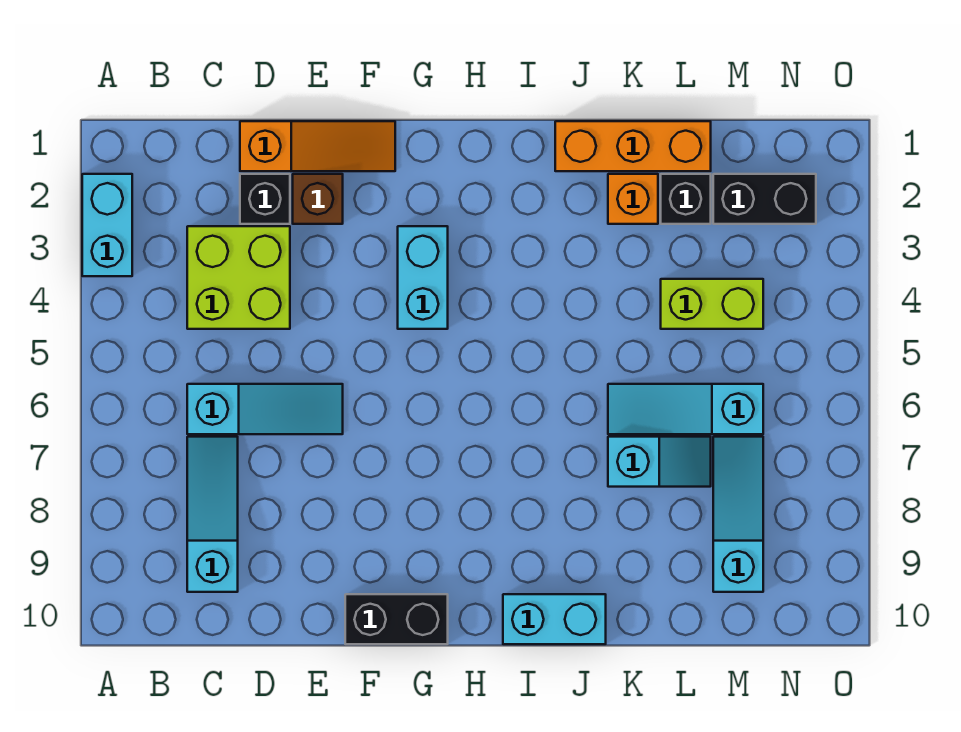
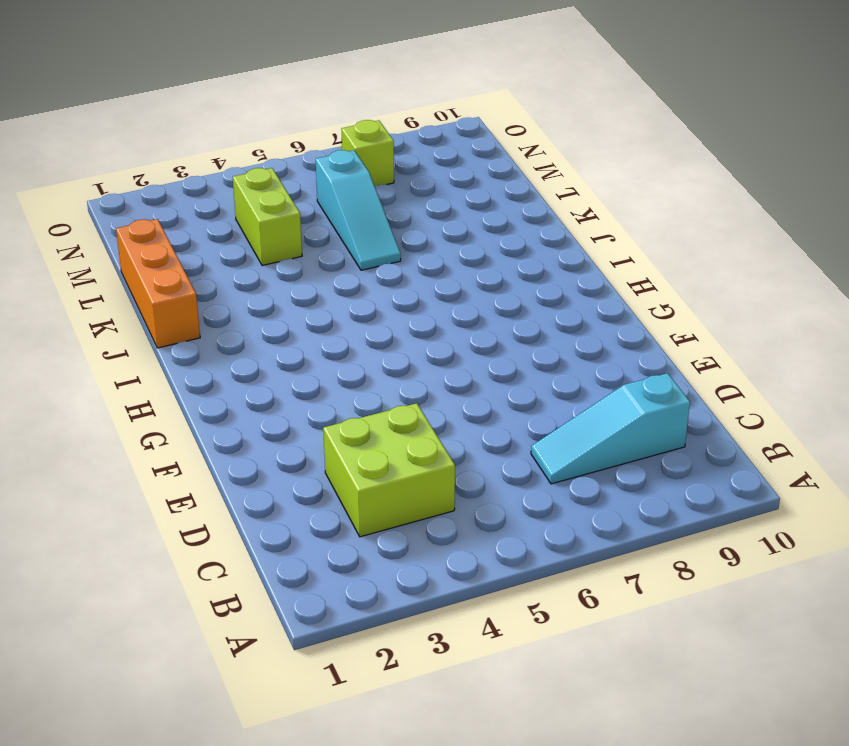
lime 1x1 brick [341,120,394,186] -> none
none -> cyan 1x2 brick [82,174,132,276]
none -> cyan 1x3 slope [187,384,343,434]
none -> orange 1x3 slope [240,121,395,171]

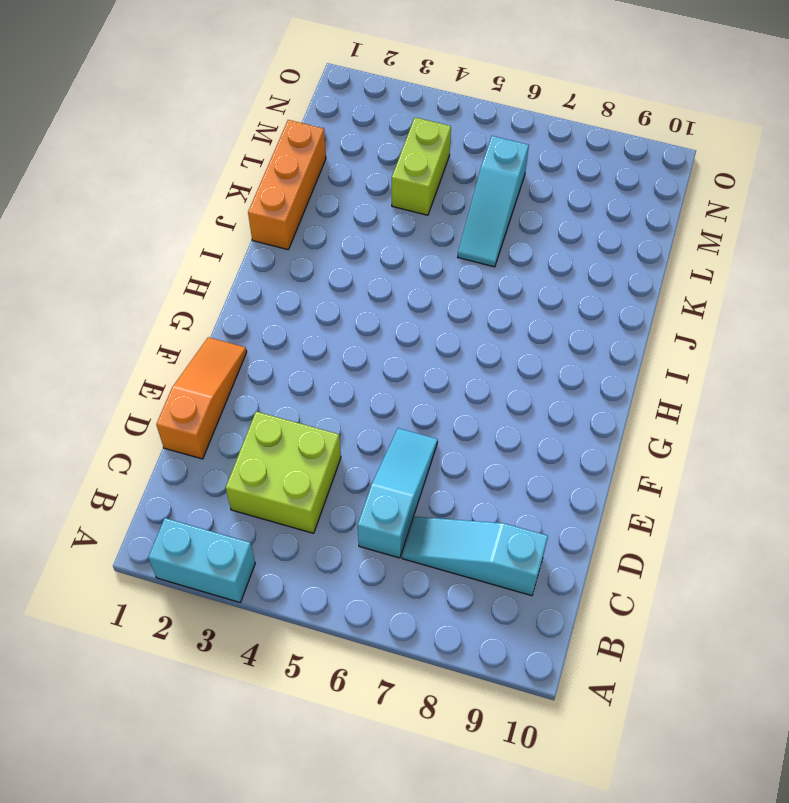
none -> black 1x1 brick [240,174,290,224]
none -> brown 1x1 brick [293,174,343,224]
none -> black 1x2 brick [345,594,448,644]

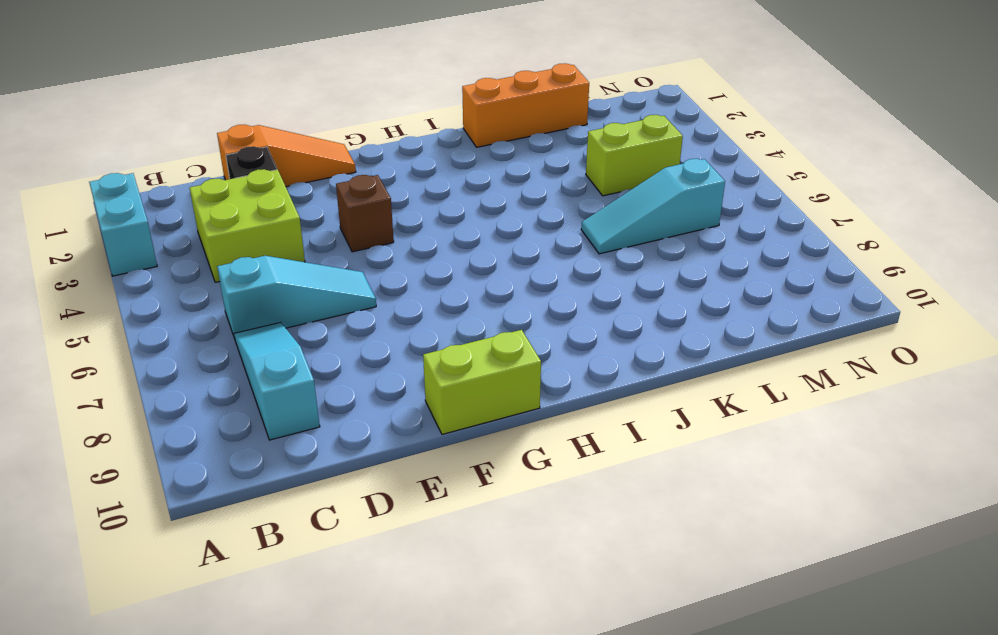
brown 1x1 brick [336,175,394,252] -> brown 1x1 brick moved to [293,174,343,224]
lime 1x2 brick [423,330,541,434] -> black 1x2 brick [345,594,448,644]
none -> cyan 1x2 brick [398,226,448,329]
none -> cyan 1x2 brick [503,594,606,644]
none -> orange 1x1 brick [608,174,658,224]

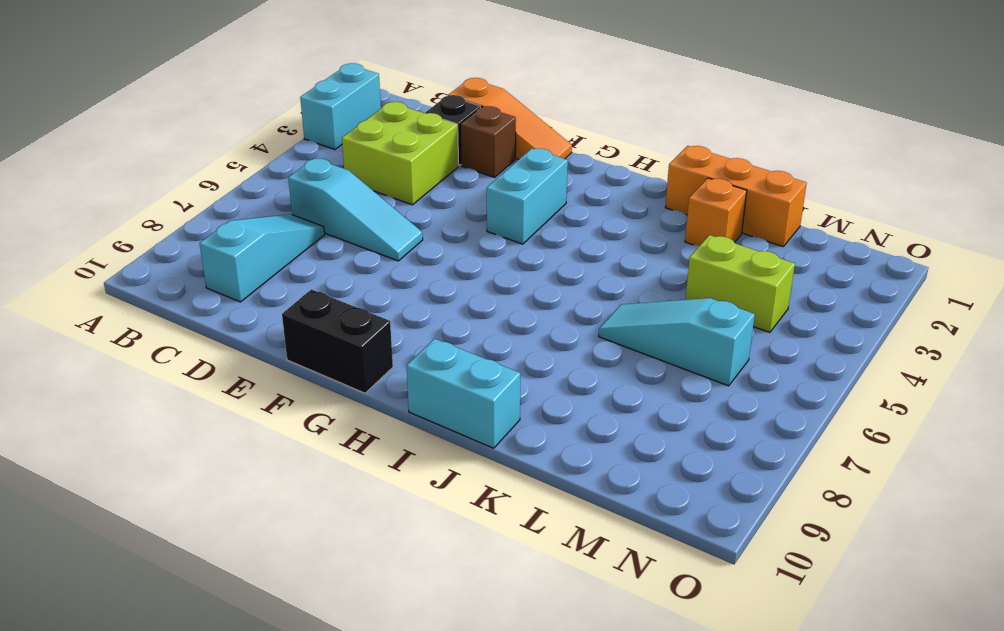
none -> cyan 1x2 slope [608,437,711,487]
none -> black 1x1 brick [661,174,711,224]
none -> black 1x2 brick [713,174,816,224]

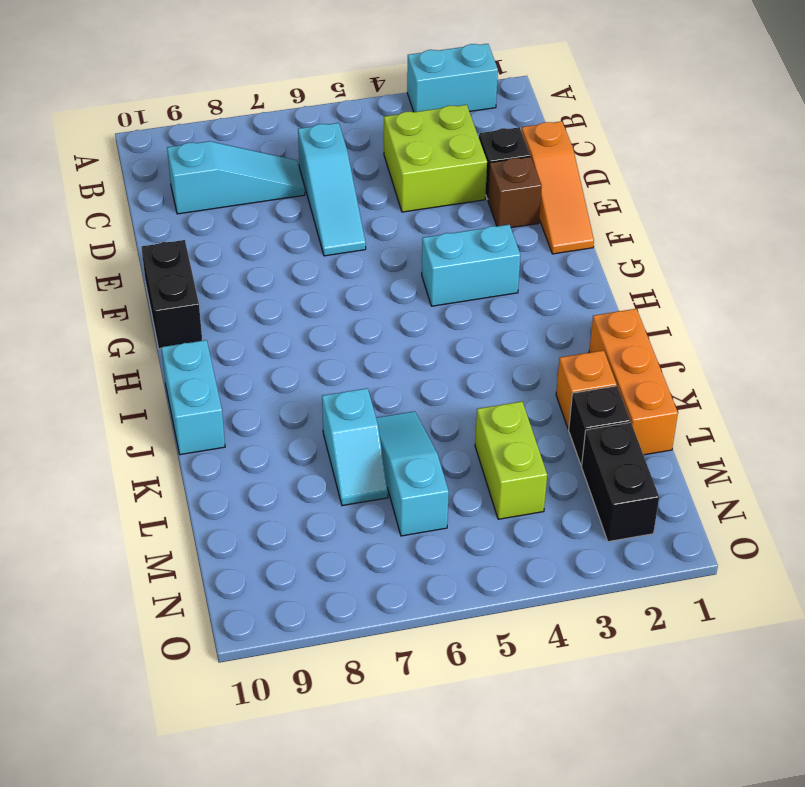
none -> cyan 1x3 slope [713,437,763,592]

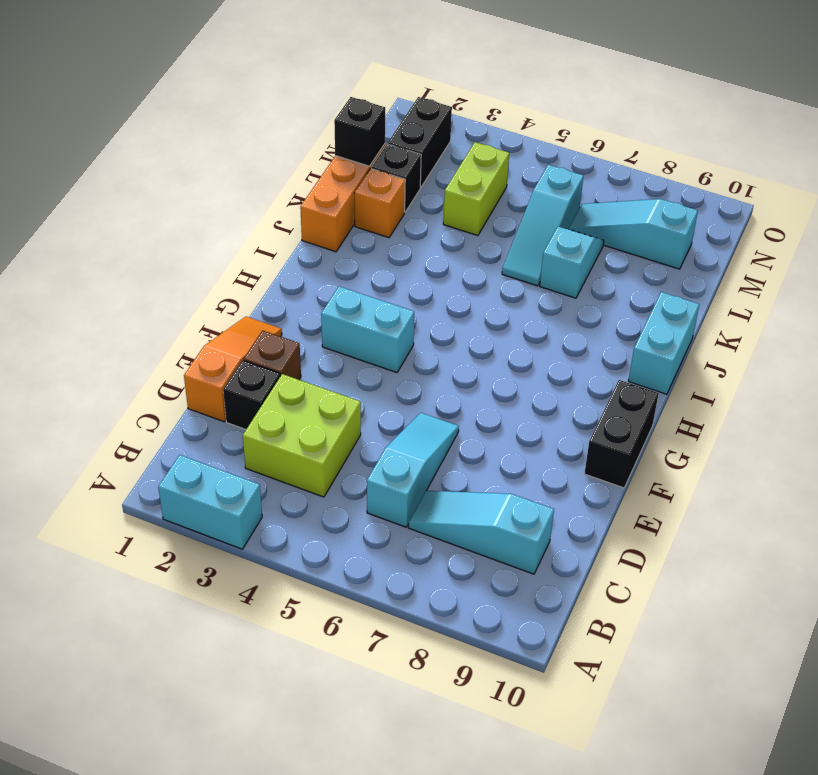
black 1x1 brick [334,97,385,166] -> none

